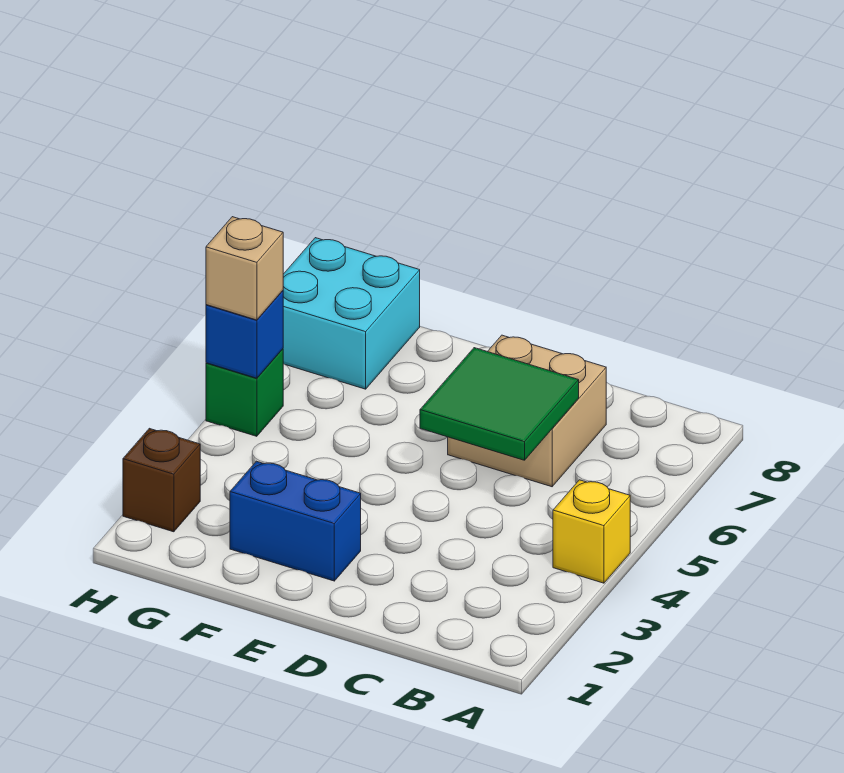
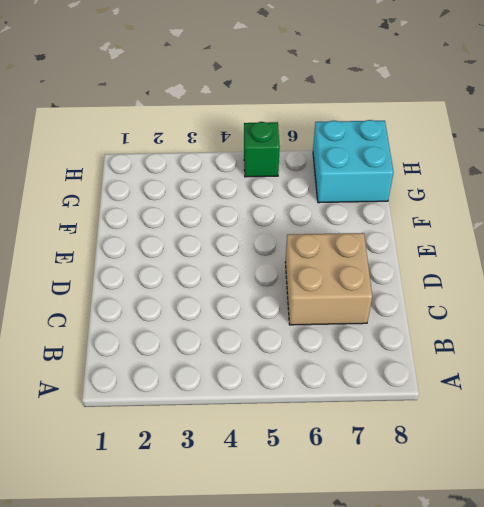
none -> yellow 1x1 brick [553,480,630,583]
none -> blue 1x2 brick [230,461,361,581]

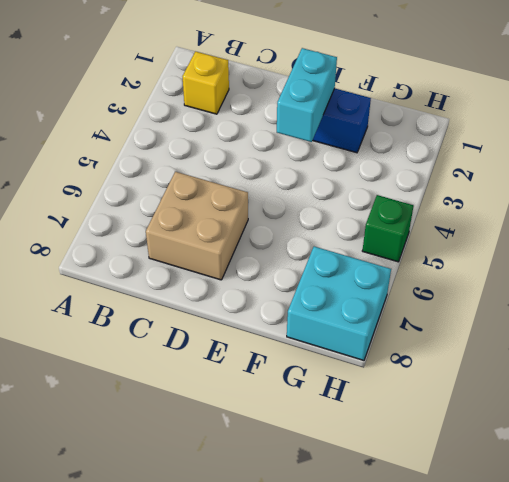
yellow 1x1 brick [182,51,229,114] -> yellow 1x1 brick moved to [553,480,630,583]
cyan 1x2 brick [277,48,337,142] -> none
none -> brown 1x1 brick [123,428,200,532]
none -> green 2x2 tile [420,348,579,460]

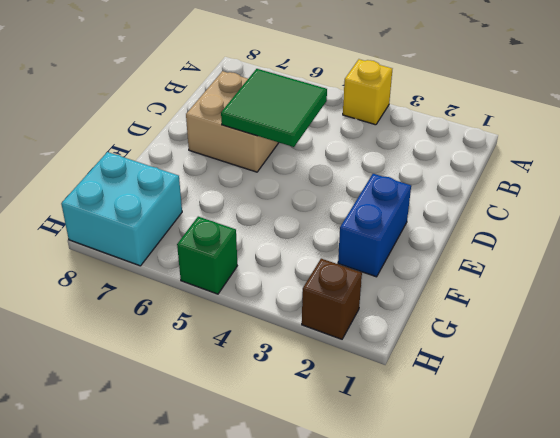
none -> blue 1x1 brick [206,291,283,378]
none -> tan 1x1 brick [206,217,283,320]

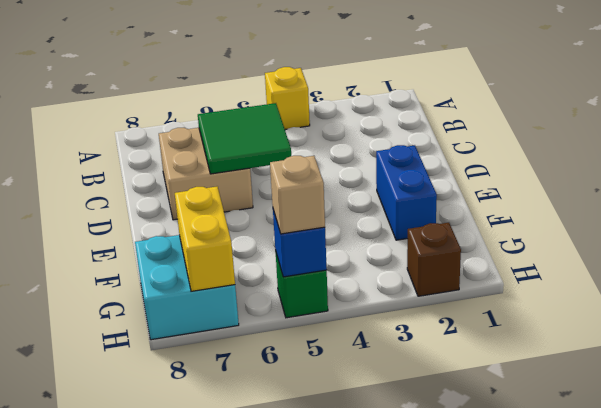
yellow 1x2 brick [175,187,235,291] -> none

